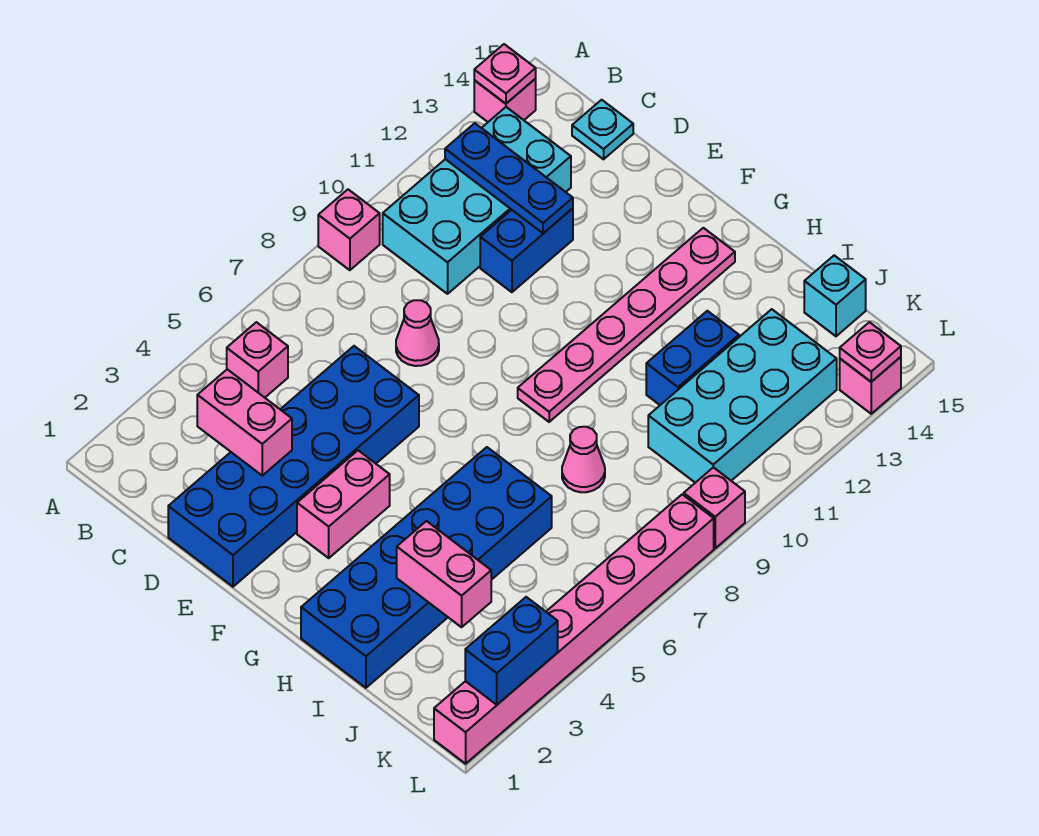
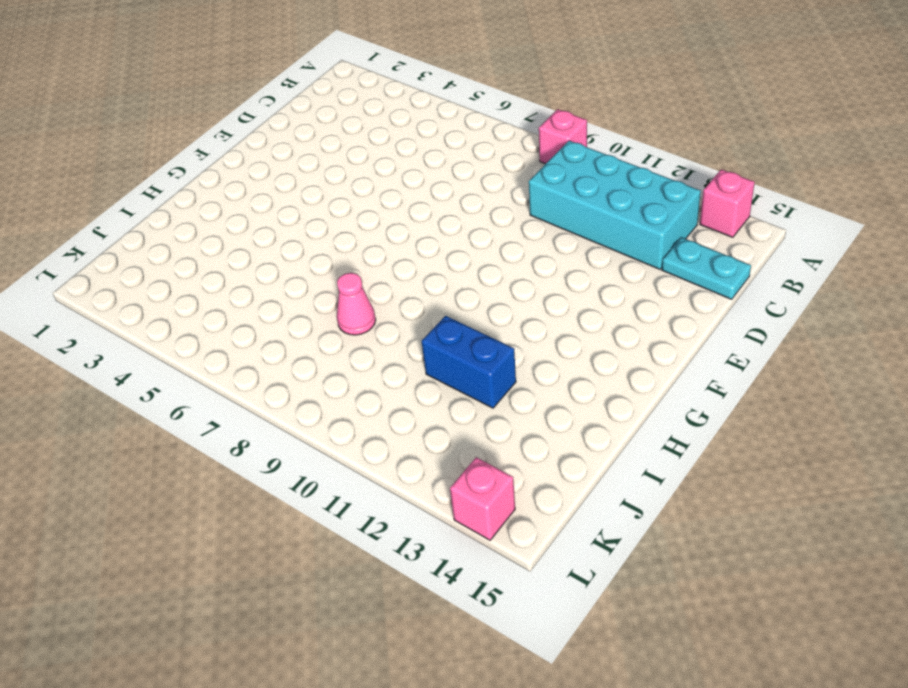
cyan 1x2 plate [662,237,751,299] -> cyan 1x1 plate [572,100,633,159]
none -> pink 1x1 brick [227,322,288,398]
none -> blue 2x6 brick [168,346,419,587]
none -> pink 1x1 cone [396,300,439,366]

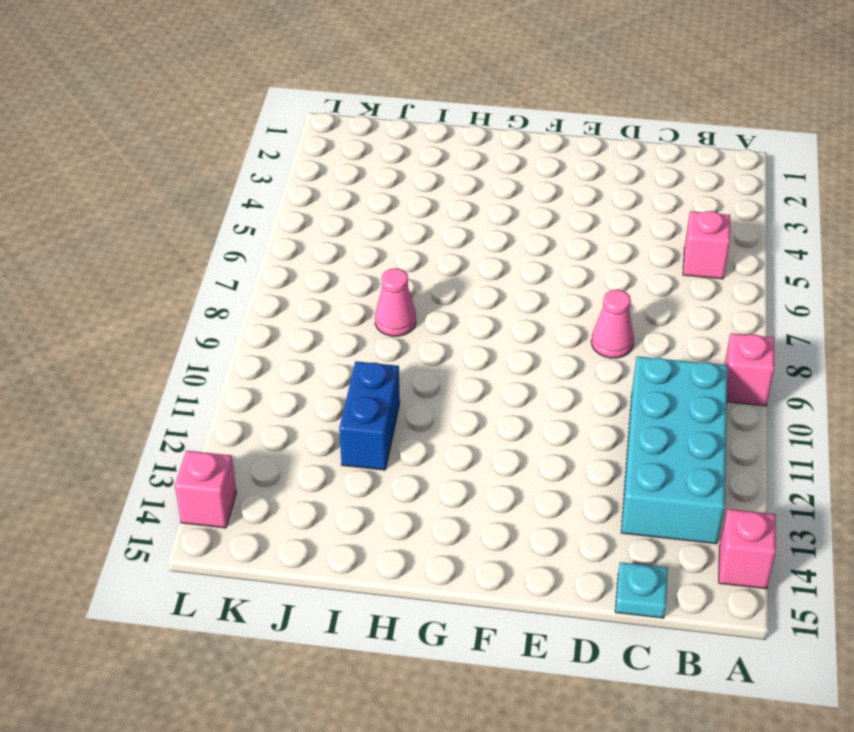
none -> blue 2x6 brick [168,346,419,587]
none -> blue 1x2 brick [480,208,573,292]
none -> pink 1x2 brick [297,450,390,558]

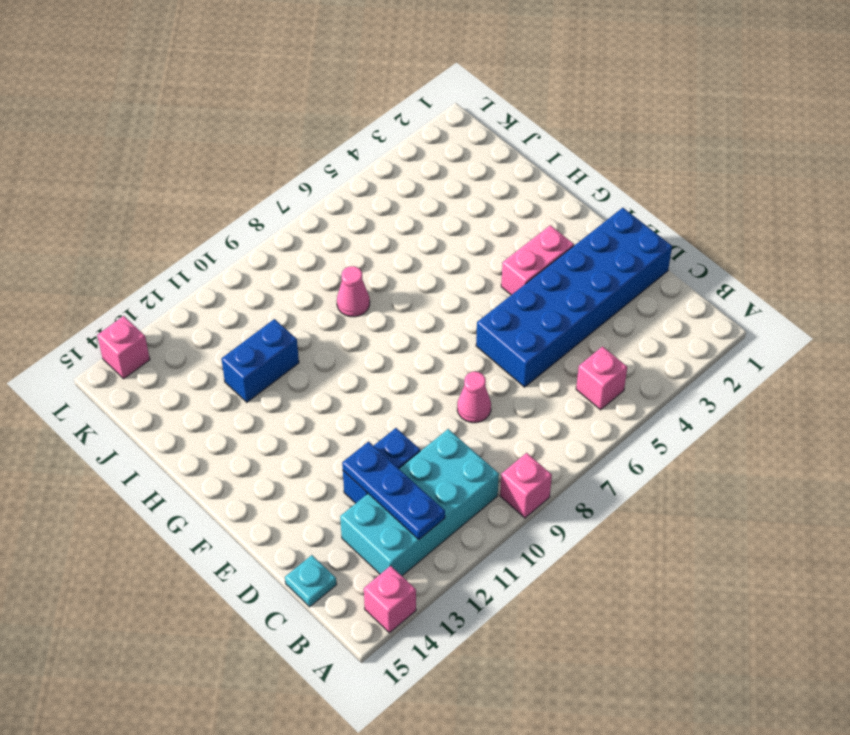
none -> pink 1x6 plate [518,228,735,422]
none -> blue 2x6 brick [301,447,552,688]
none -> cyan 2x4 brick [648,309,837,483]

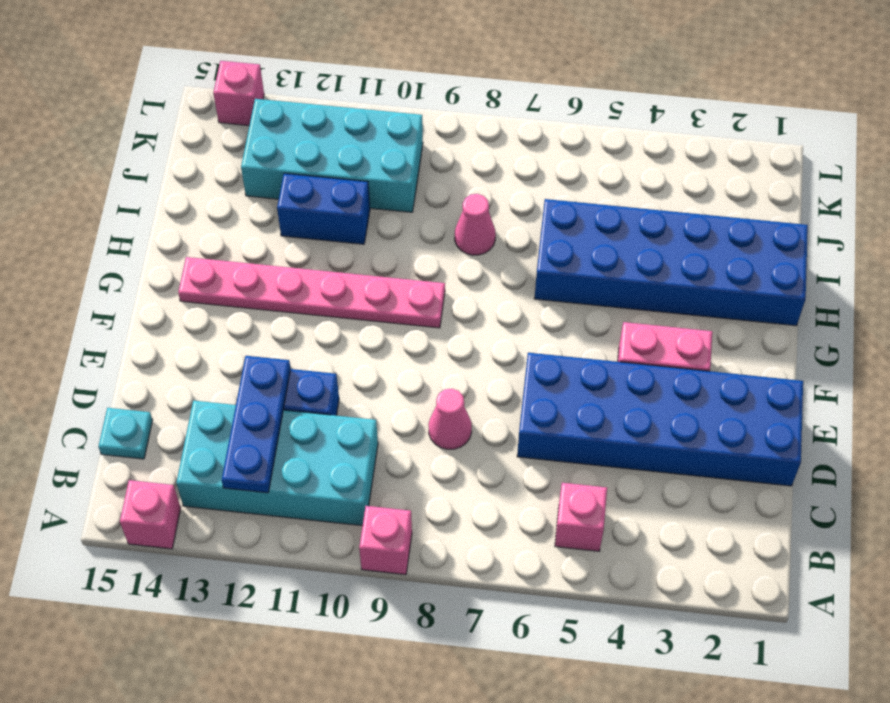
none -> cyan 1x1 brick [804,255,866,336]
none -> pink 1x8 brick [434,494,714,764]
none -> pink 1x1 brick [684,467,745,548]

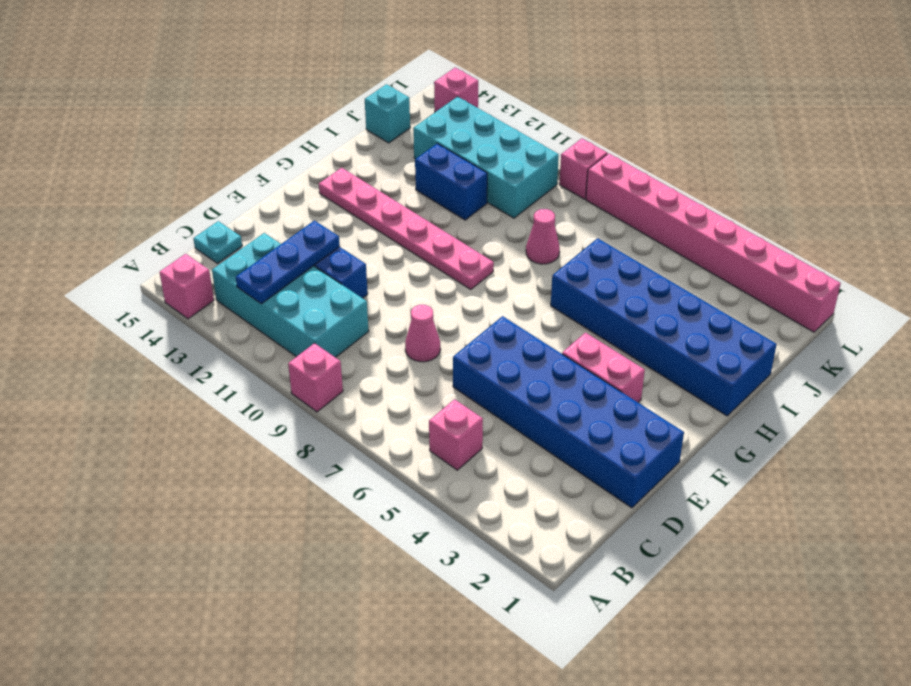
none -> pink 1x1 plate [474,44,536,104]
none -> pink 1x2 brick [197,369,292,475]
none -> pink 1x2 brick [397,521,491,627]

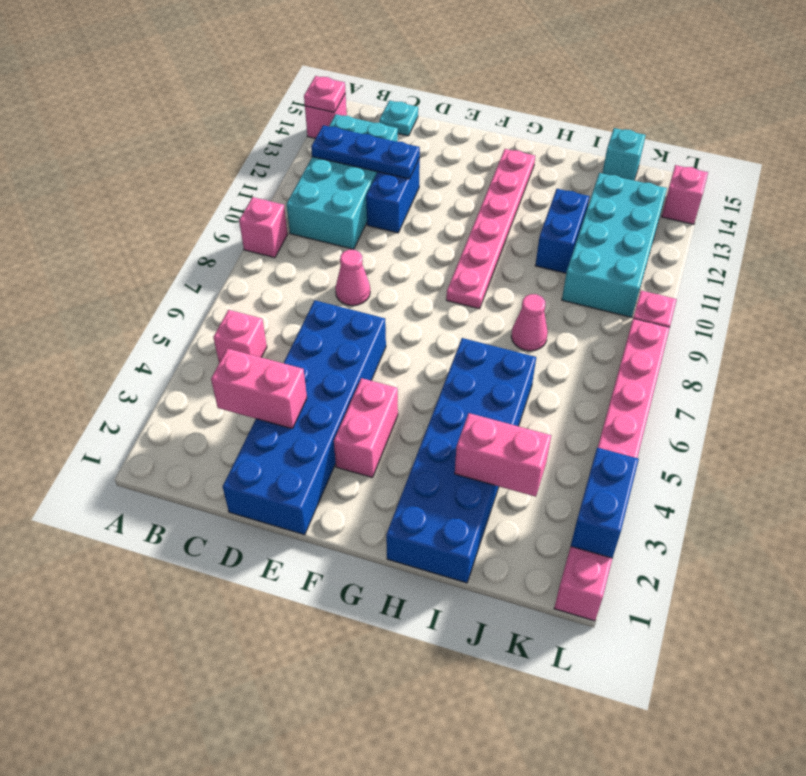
none -> pink 1x1 plate [840,322,901,382]

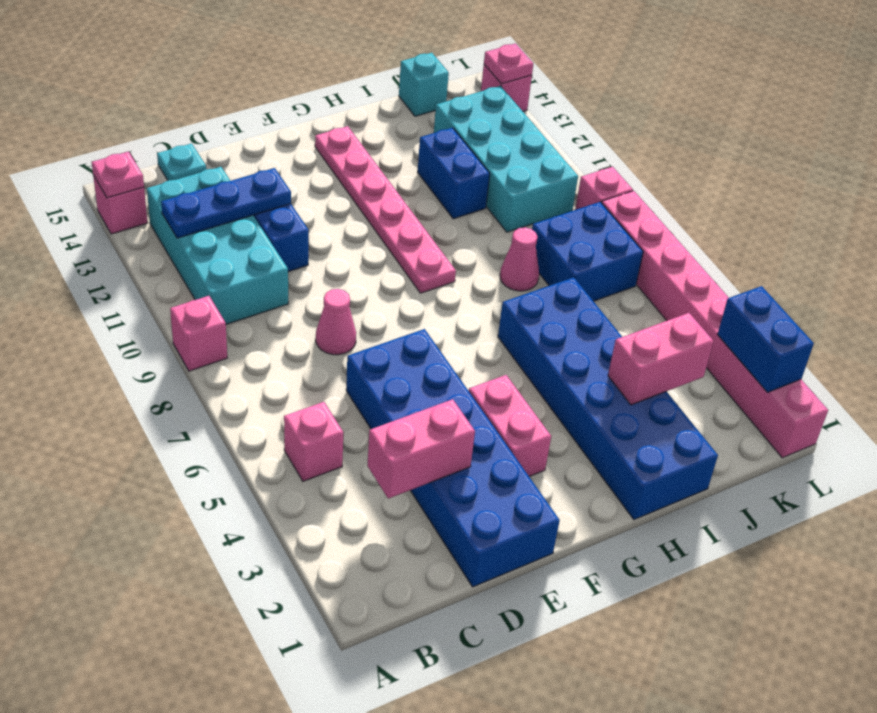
blue 2x2 brick [532,202,643,301] -> none

